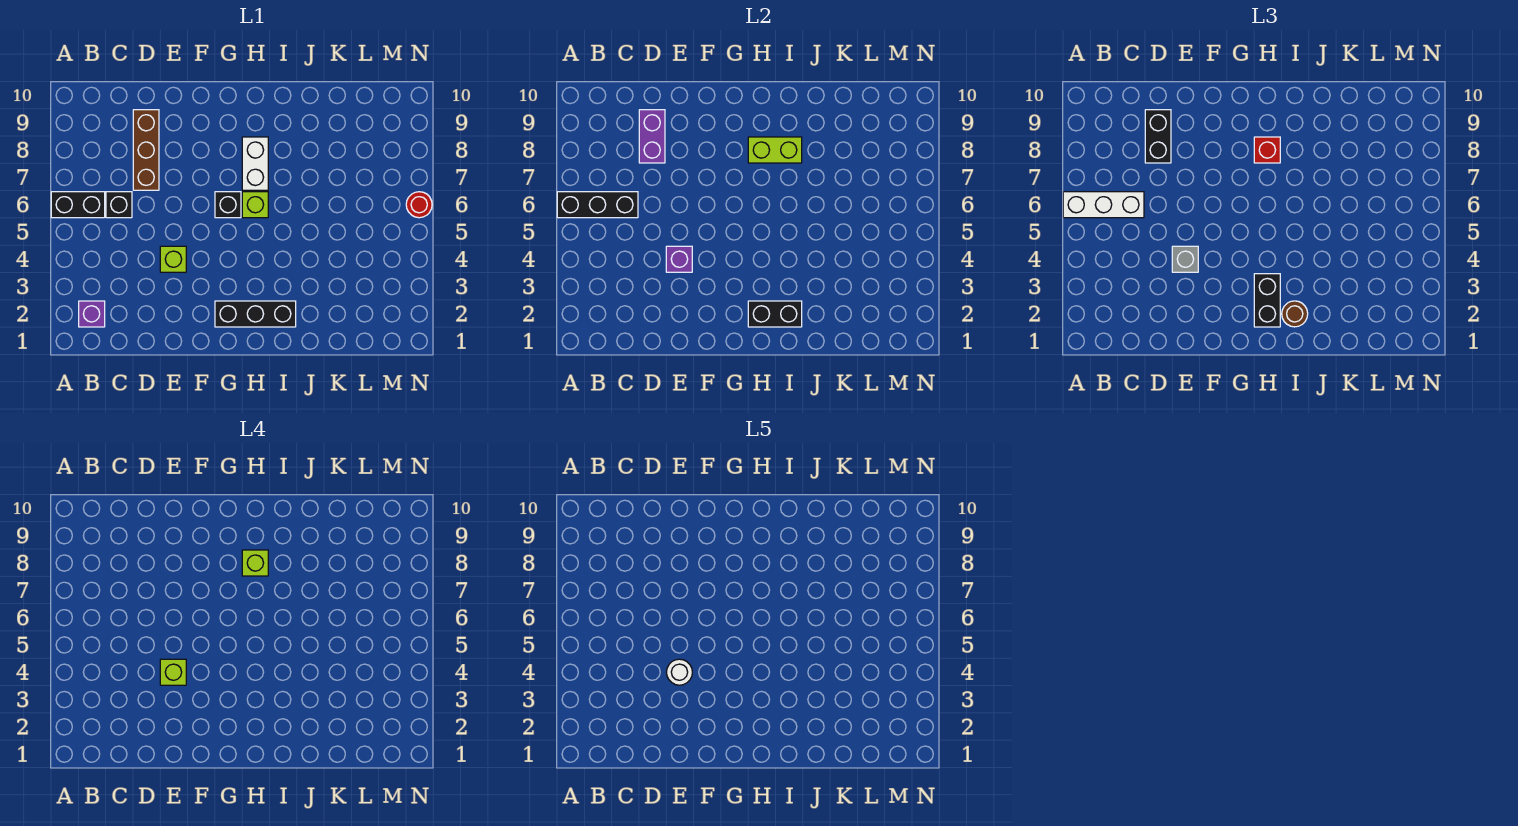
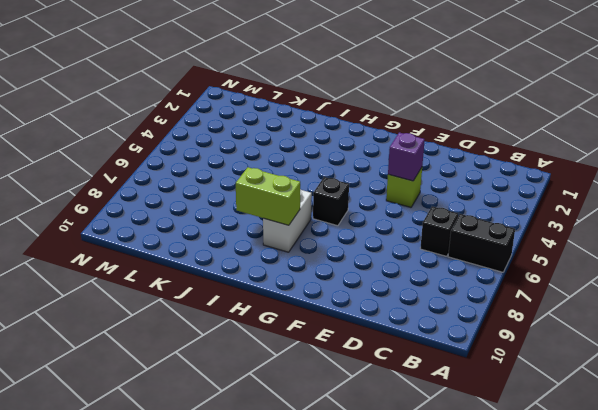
none -> purple 1x1 brick [79,301,105,327]
none -> brown 1x3 brick [133,110,159,190]
none -> black 1x3 brick [215,301,296,327]

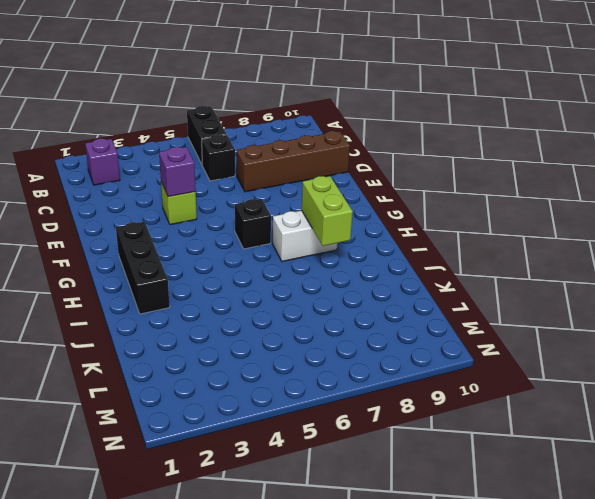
brown 1x4 brick [237,131,350,192] -> brown 1x3 brick [133,110,159,190]
none -> lime 1x1 brick [242,192,268,218]
none -> red 1x1 round brick [406,192,432,218]
none -> black 1x3 brick [557,192,638,218]

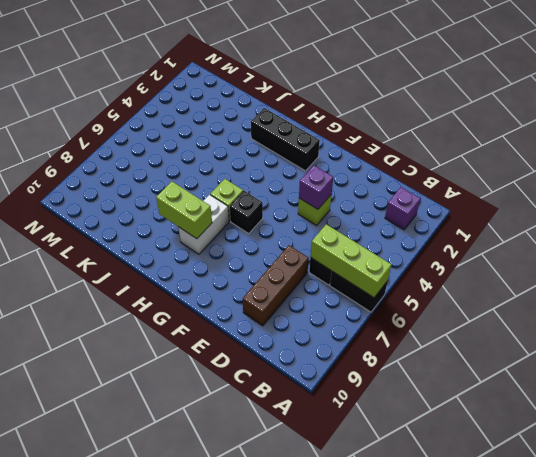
lime 1x3 brick [310,224,392,297] -> black 1x3 brick [557,192,638,218]
none -> red 1x1 round brick [406,192,432,218]
none -> purple 1x2 brick [639,110,665,163]
none -> black 1x2 brick [748,301,802,327]

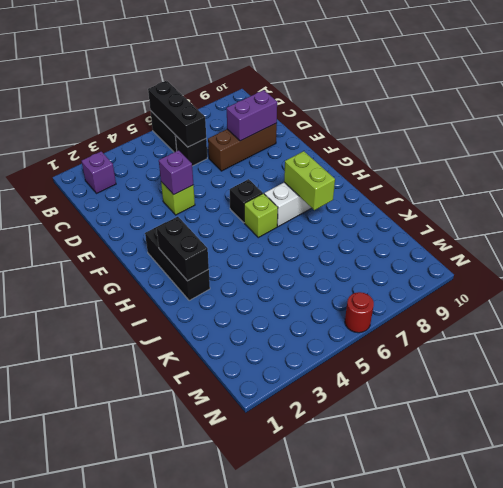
none -> white 1x3 brick [1063,192,1144,218]
none -> black 1x2 brick [1145,110,1171,163]
none -> grey 1x1 brick [1172,246,1198,272]

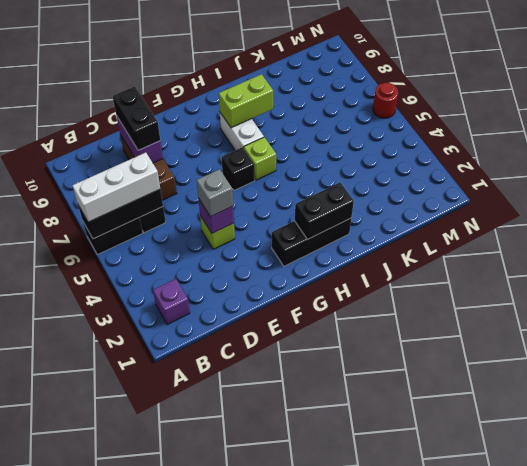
none -> black 1x2 brick [1254,274,1280,327]
none -> red 1x1 brick [1254,137,1280,163]
none -> brown 1x1 round brick [1282,301,1308,327]

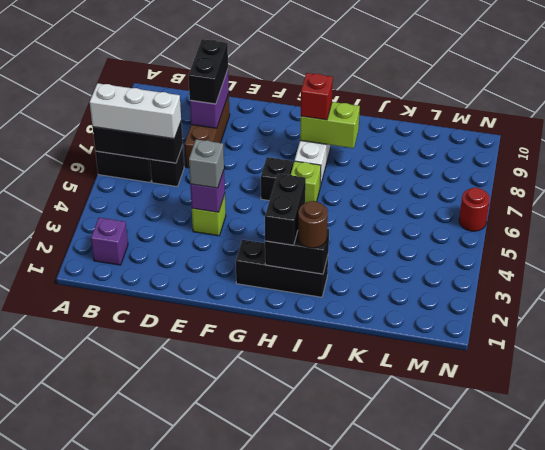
none -> lime 1x1 brick [160,659,186,685]
none -> lime 1x1 brick [242,550,268,576]
none -> white 1x1 round brick [667,659,692,685]

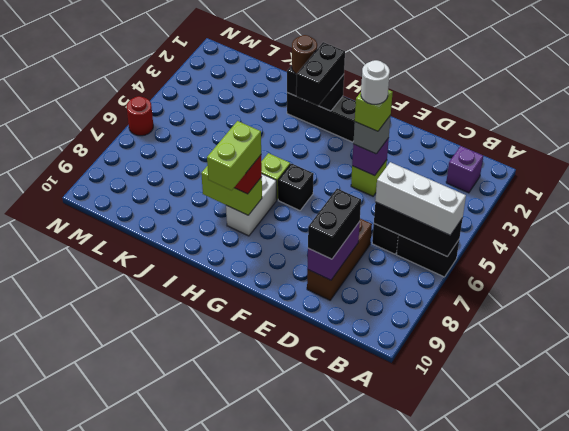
lime 1x2 brick [207,121,261,190] -> lime 1x1 brick [242,550,268,576]

